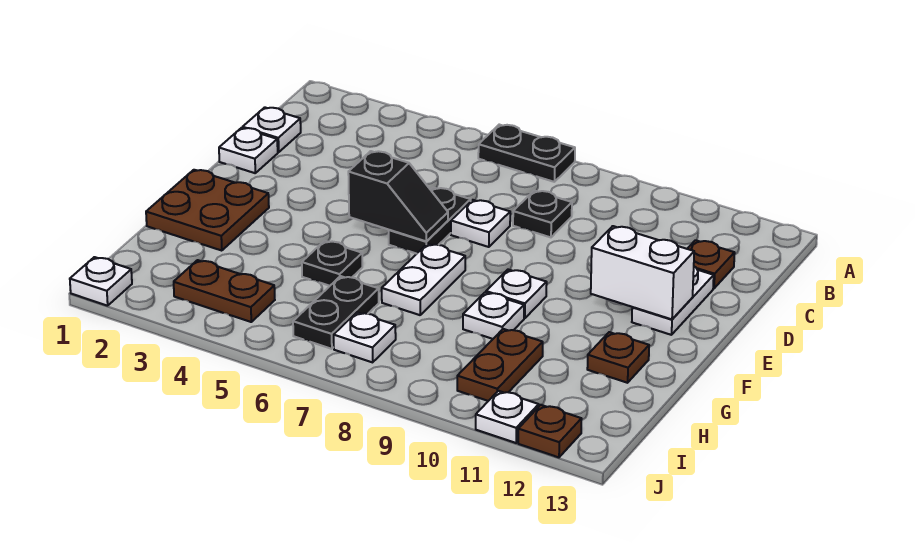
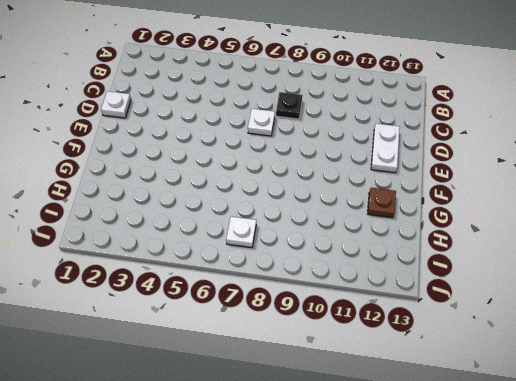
none -> black 1x2 plate [478,125,575,182]
none -> white 1x1 plate [243,107,301,152]
none -> brown 1x1 plate [688,240,735,288]

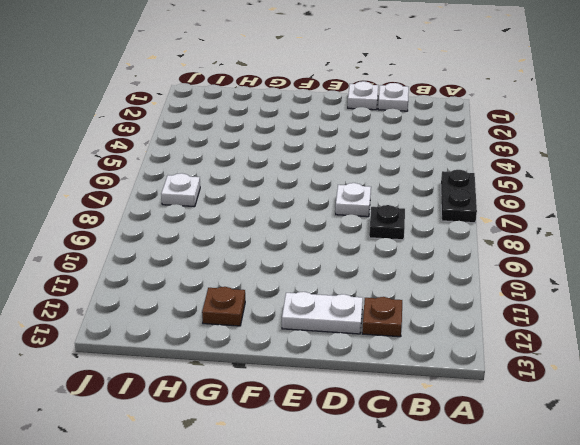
none -> black 1x2 plate [389,188,471,254]
none -> brown 2x2 plate [146,170,269,251]
none -> white 1x2 plate [382,244,465,315]

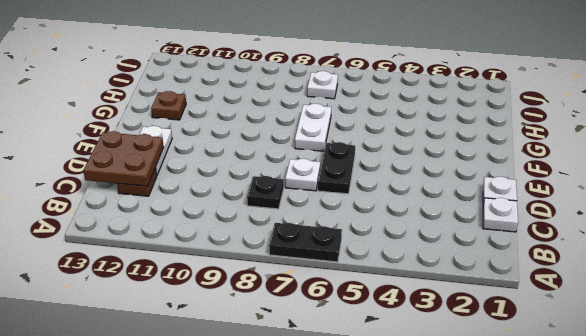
brown 2x2 plate [83,131,164,186] -> brown 2x2 plate moved to [146,170,269,251]
none -> white 1x1 plate [486,270,547,318]
none -> black 1x1 plate [302,241,362,286]
none -> white 1x1 plate [463,292,524,339]

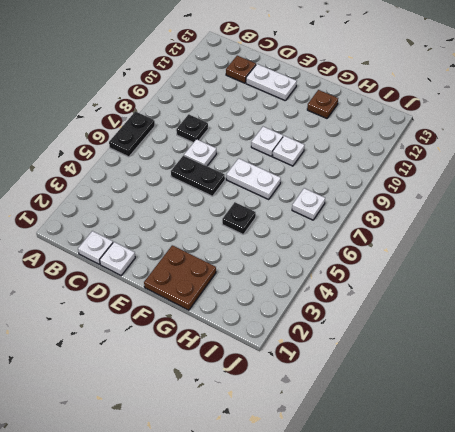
none -> black 1x2 plate [293,276,379,349]
none -> brown 1x2 plate [457,329,543,401]
none -> brown 1x2 plate [174,260,275,322]

